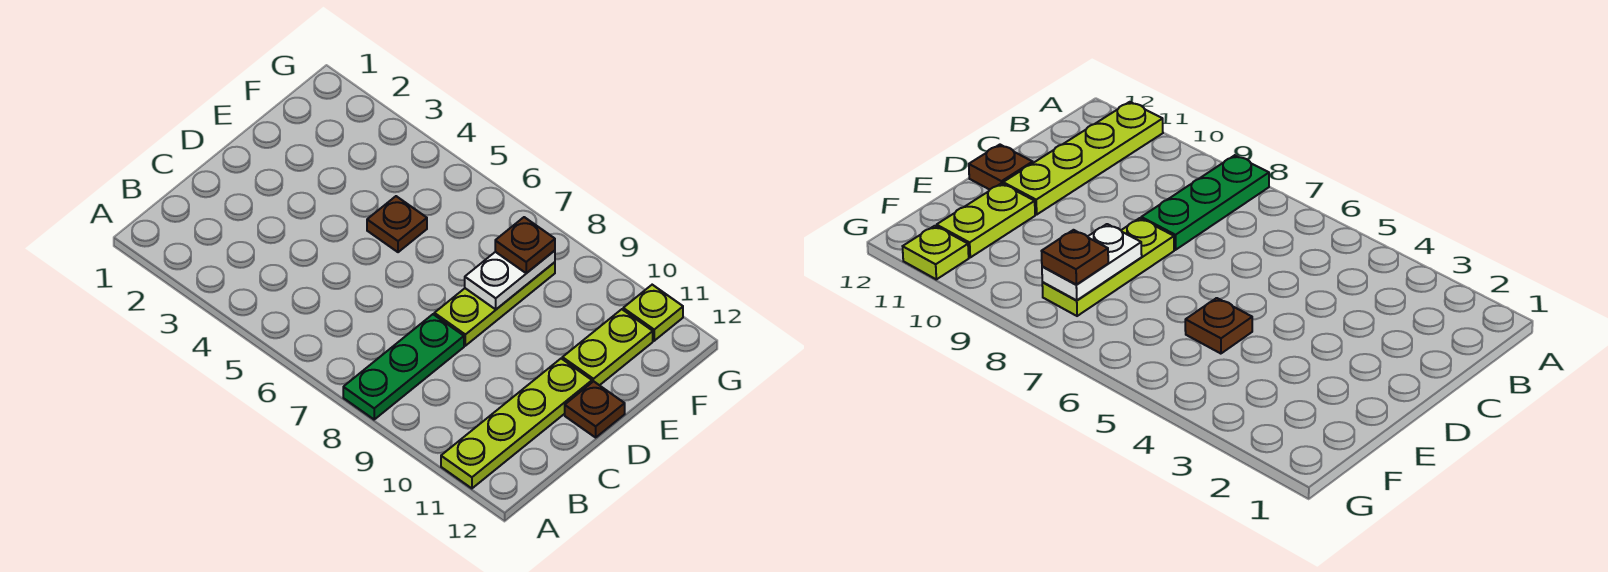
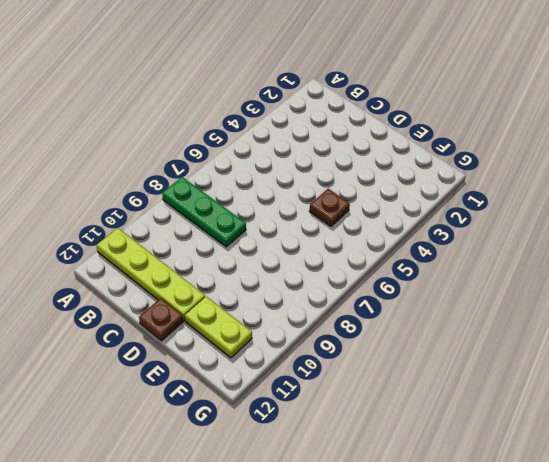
none -> lime 1x3 plate [434,262,555,346]
none -> lime 1x1 plate [623,285,683,341]

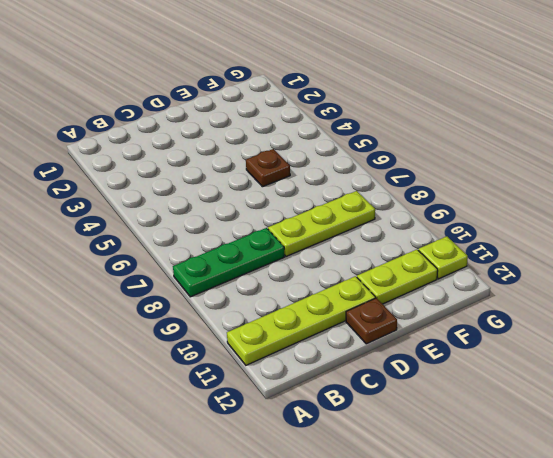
none -> white 1x2 plate [465,251,555,309]
none -> brown 1x1 plate [495,217,555,273]

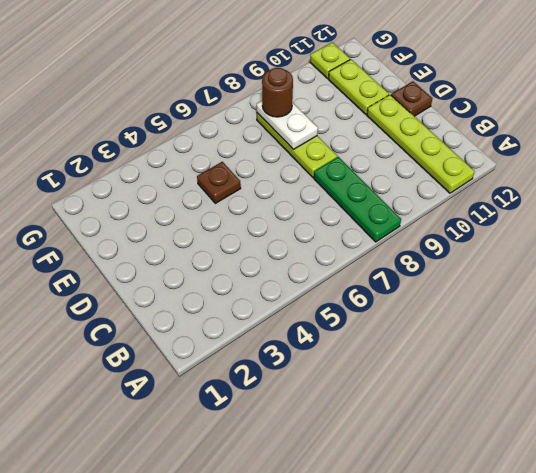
brown 1x1 round brick [262,68,293,117] -> brown 1x1 plate [495,217,555,273]

